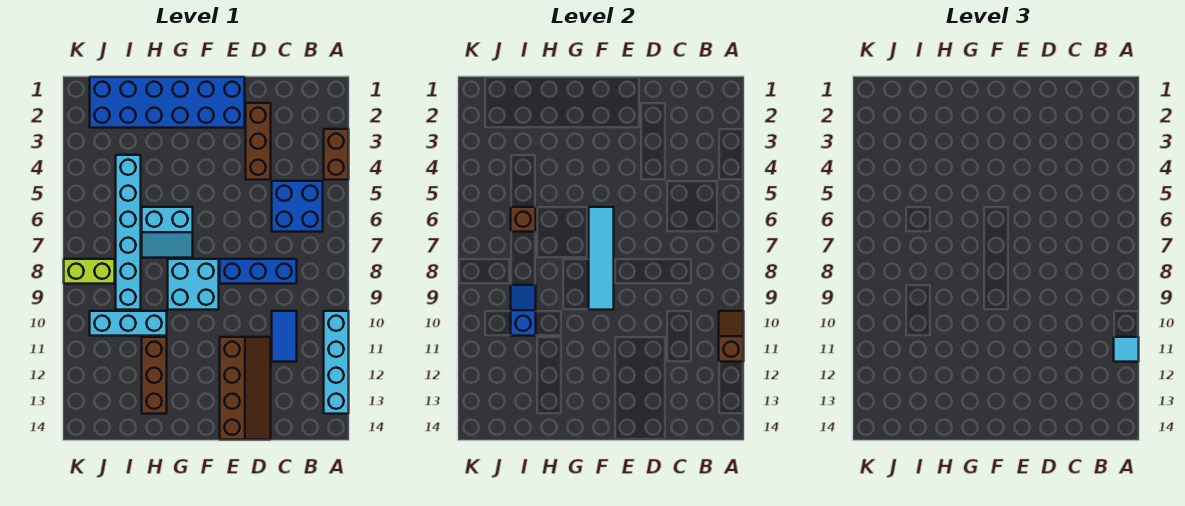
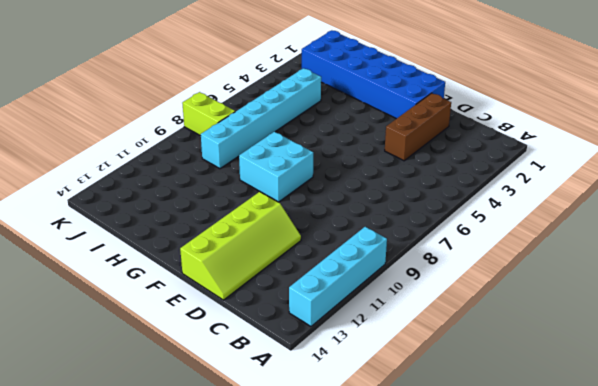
lime 2x4 slope [180,192,301,300] -> brown 2x4 slope [220,337,271,440]
none -> brown 1x2 brick [324,129,349,180]
none -> blue 2x2 brick [272,181,323,232]
none -> blue 1x3 brick [220,259,297,284]

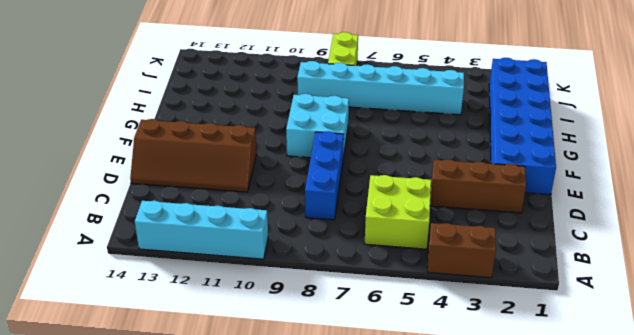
lime 2x2 brick [365,175,431,249] -> blue 2x2 brick [272,181,323,232]
none -> blue 1x2 tile [272,311,297,362]
none -> cyan 2x2 slope [142,207,193,258]
none -> cyan 1x3 brick [90,311,167,336]

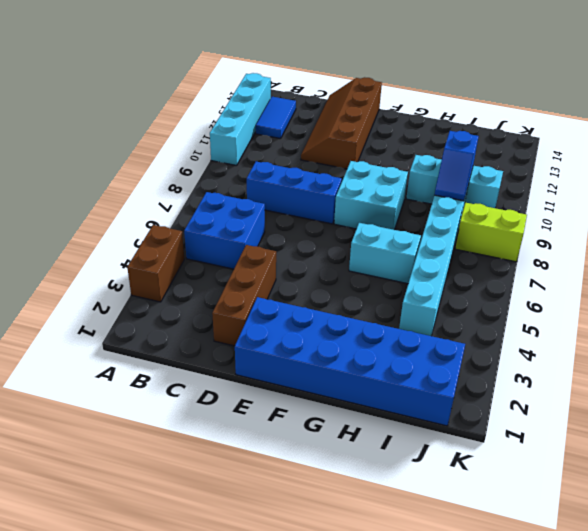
blue 1x2 tile [256,97,296,139] -> blue 1x2 tile moved to [272,311,297,362]
none -> brown 1x3 brick [142,337,167,414]
none -> brown 1x2 slope [719,311,744,362]
none -> cyan 1x4 tile [589,207,614,310]

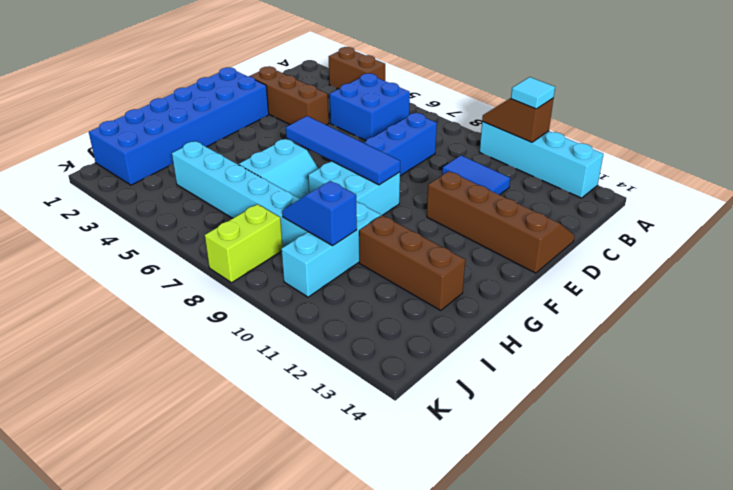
blue 1x4 tile [286,116,400,185] -> cyan 1x4 tile [589,207,614,310]
none -> brown 1x1 brick [511,207,536,232]

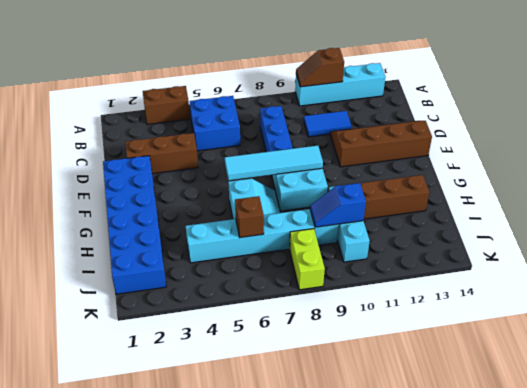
none -> cyan 1x1 tile [1114,337,1139,362]

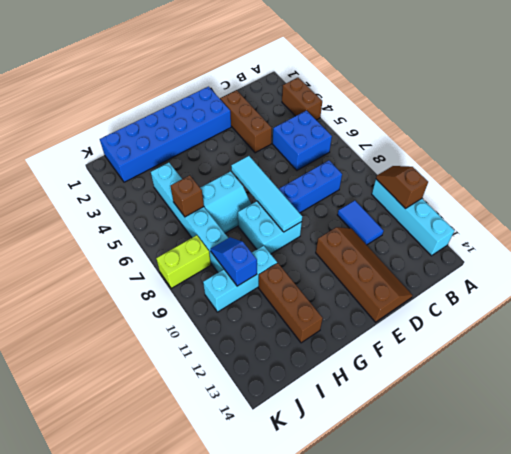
none -> cyan 1x1 tile [1114,337,1139,362]

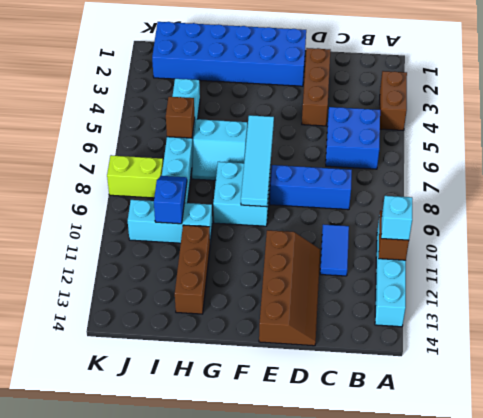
cyan 1x1 brick [381,196,412,240] -> cyan 1x1 tile [1114,337,1139,362]

